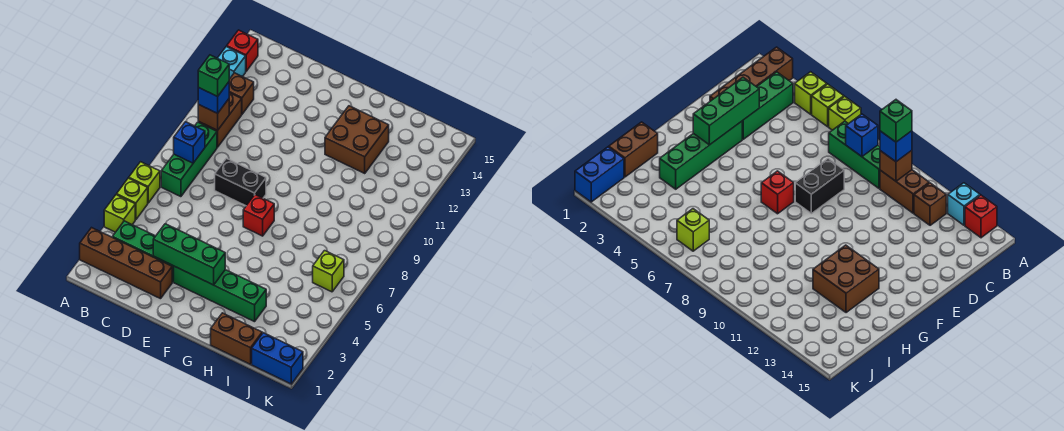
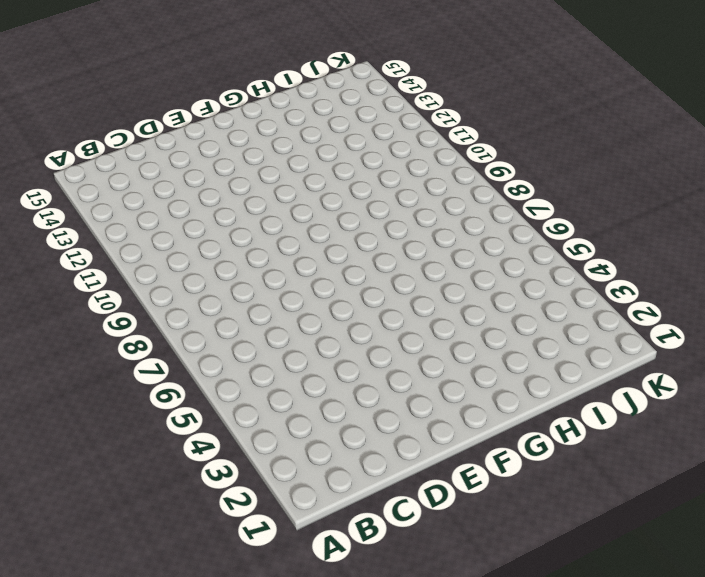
none -> brown 1x4 brick [80,228,172,299]
none -> lime 1x1 brick [104,195,135,232]
none -> lime 1x1 brick [117,178,148,220]

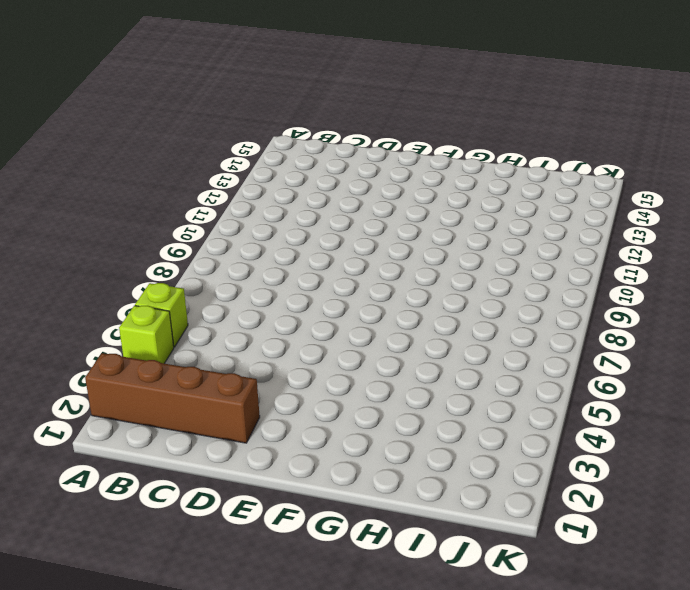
none -> lime 1x1 brick [129,162,160,203]
none -> cyan 1x1 brick [218,46,246,79]
none -> red 1x1 brick [227,30,258,71]

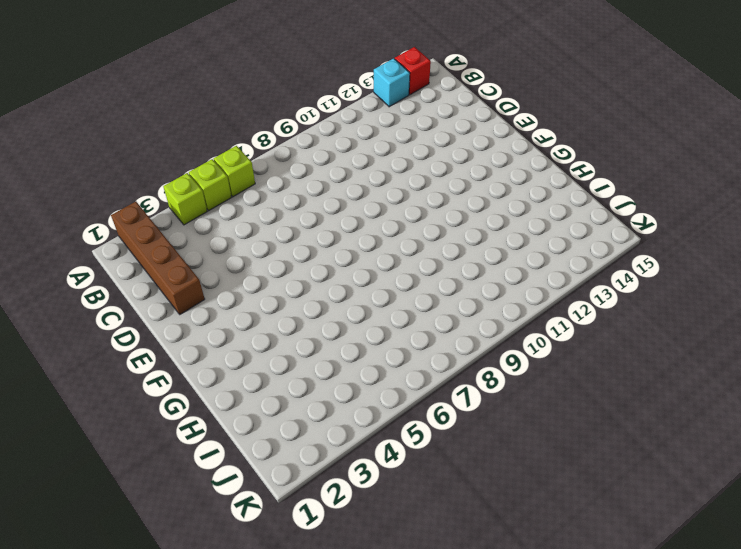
none -> green 1x3 brick [113,221,174,282]
none -> green 1x3 brick [161,122,217,197]
none -> brown 1x2 brick [198,93,242,147]

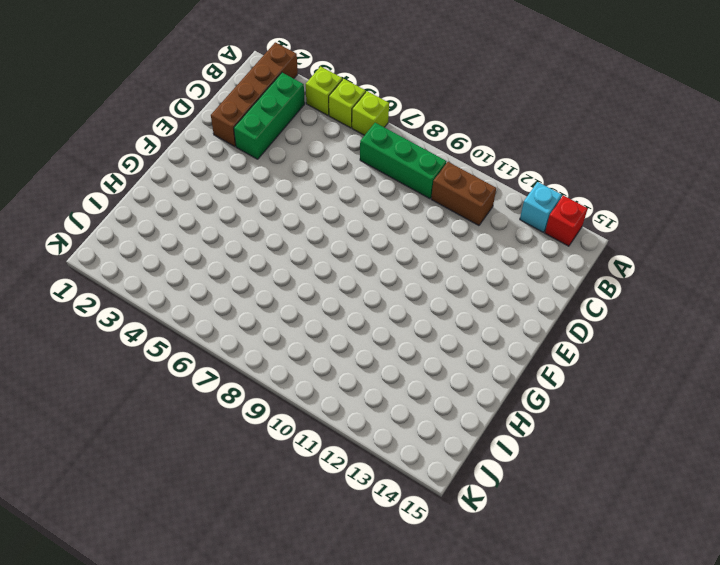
none -> brown 1x1 brick [229,73,254,114]
none -> black 1x2 brick [215,158,266,206]
none -> green 1x4 brick [174,266,266,322]

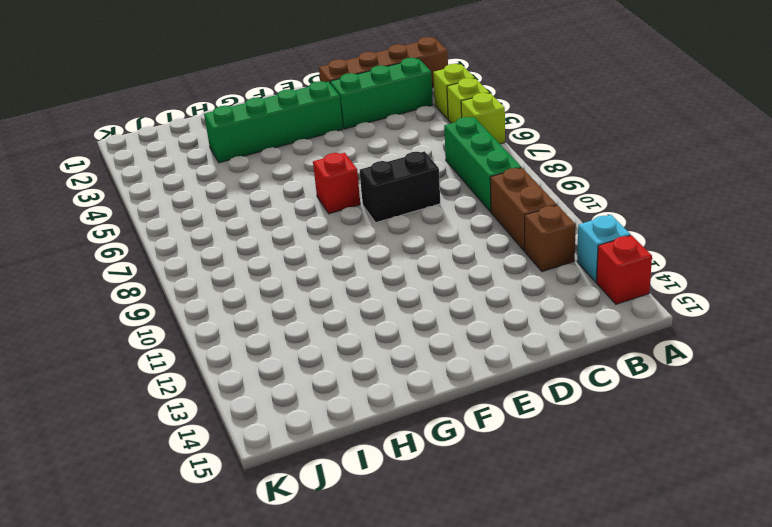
none -> brown 2x2 brick [325,106,389,173]
none -> brown 1x2 brick [211,313,262,364]
none -> blue 1x2 brick [252,333,303,384]

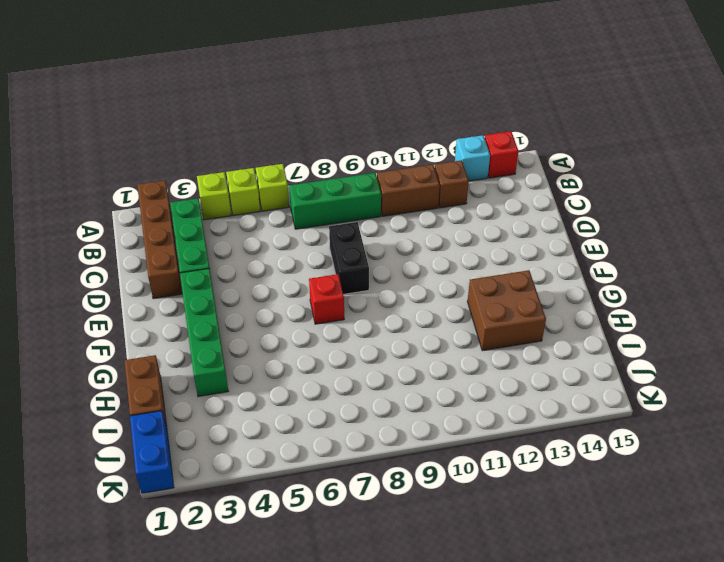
none -> lime 1x1 brick [313,251,344,292]
none -> blue 1x1 brick [174,122,205,163]
none -> brown 1x1 brick [198,99,229,130]

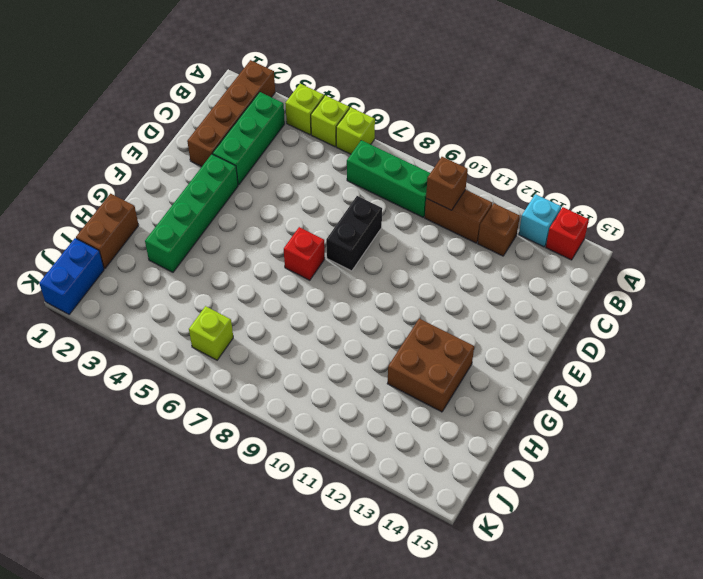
none -> blue 1x1 brick [174,122,205,163]
none -> green 1x3 brick [153,224,225,285]
none -> blue 1x1 brick [198,82,229,113]

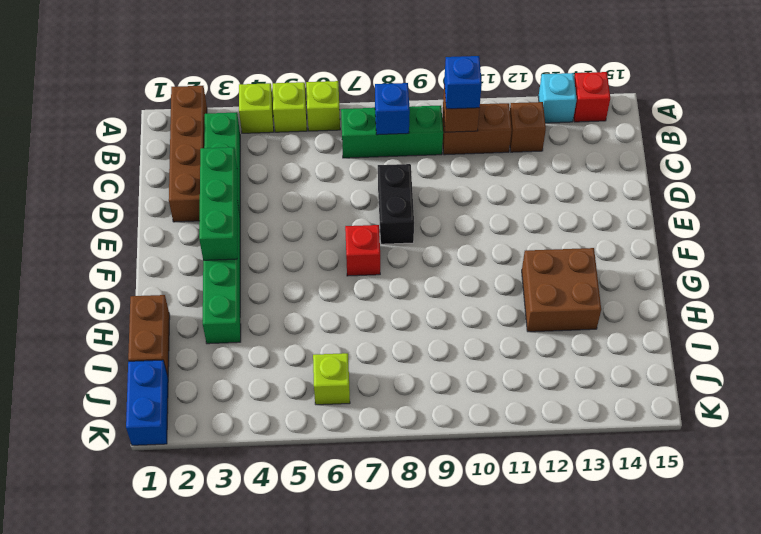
none -> green 1x1 brick [198,55,229,97]

